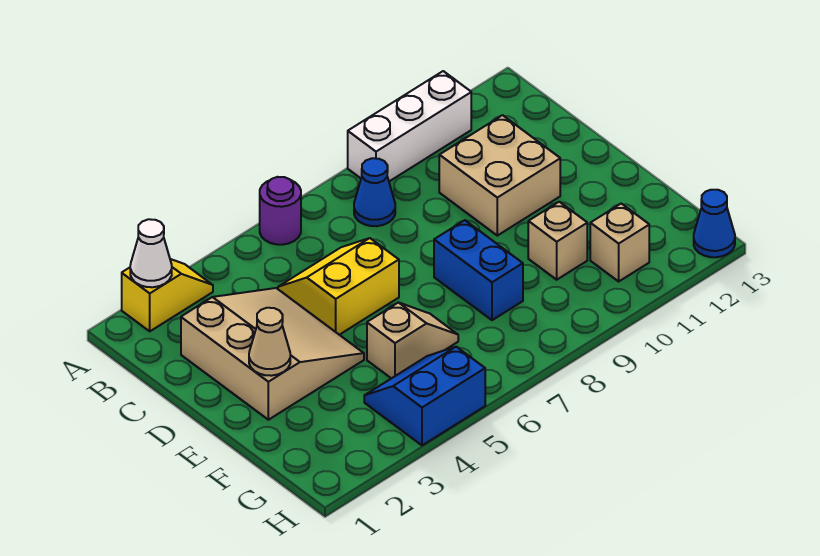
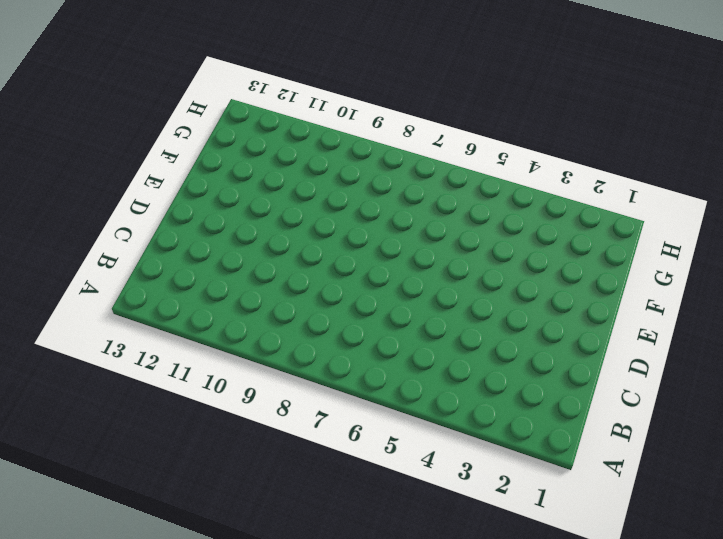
none -> yellow 1x2 slope [122,259,213,331]
none -> purple 1x1 round brick [260,177,301,245]
none -> white 1x3 brick [348,71,471,181]

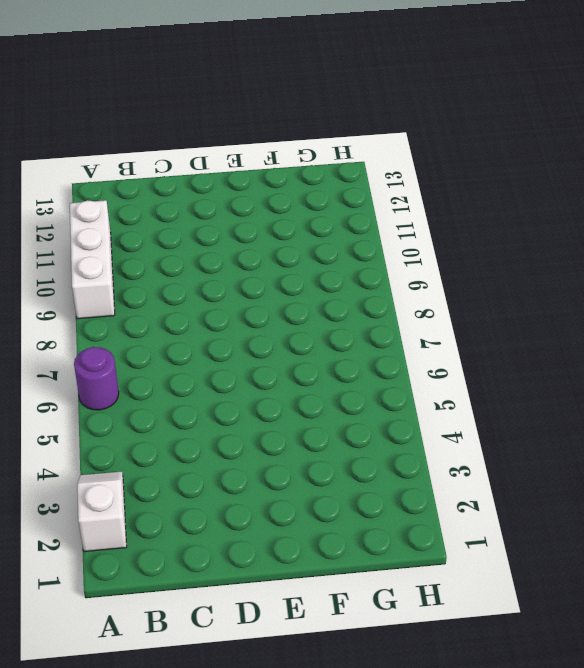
white 1x2 slope [77,471,127,552] -> yellow 1x2 slope [122,259,213,331]
none -> blue 1x1 cone [354,158,395,226]
none -> tan 3x3 slope [181,288,364,420]
none -> yellow 2x2 slope [278,238,399,335]

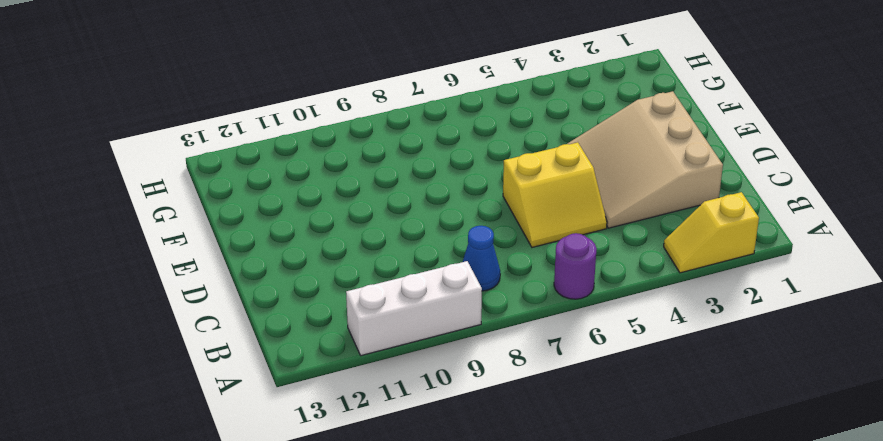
none -> tan 2x2 brick [439,115,560,236]
none -> blue 1x2 brick [434,220,523,320]
none -> tan 1x2 slope [367,303,458,378]

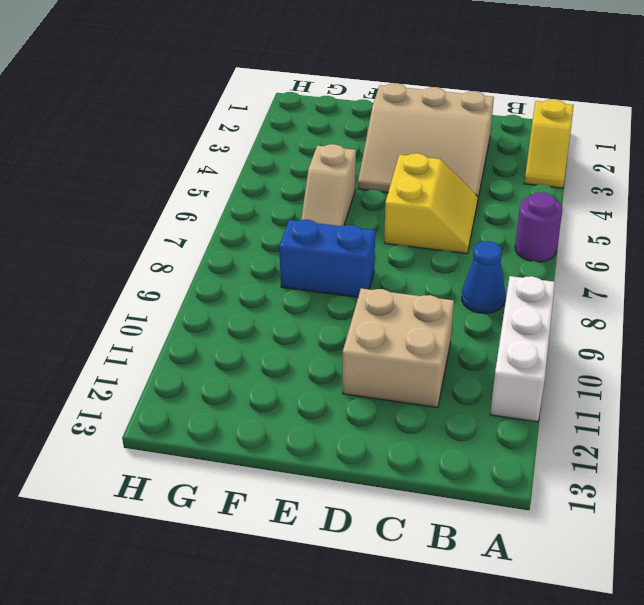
none -> tan 1x1 brick [528,202,587,280]
none -> blue 2x2 slope [364,347,485,445]
none -> tan 1x1 brick [590,204,649,281]

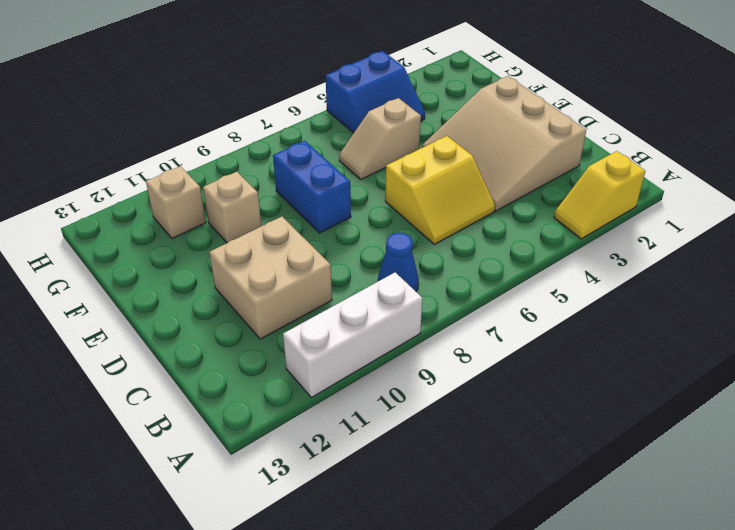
none -> purple 1x1 round brick [260,177,301,245]
none -> blue 1x1 cone [694,190,735,257]
none -> white 1x1 cone [130,219,172,287]

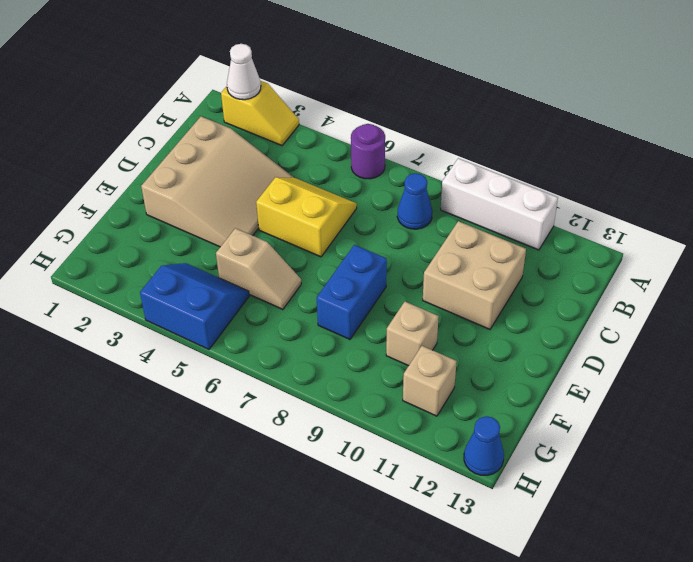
none -> tan 1x1 cone [249,308,290,376]

